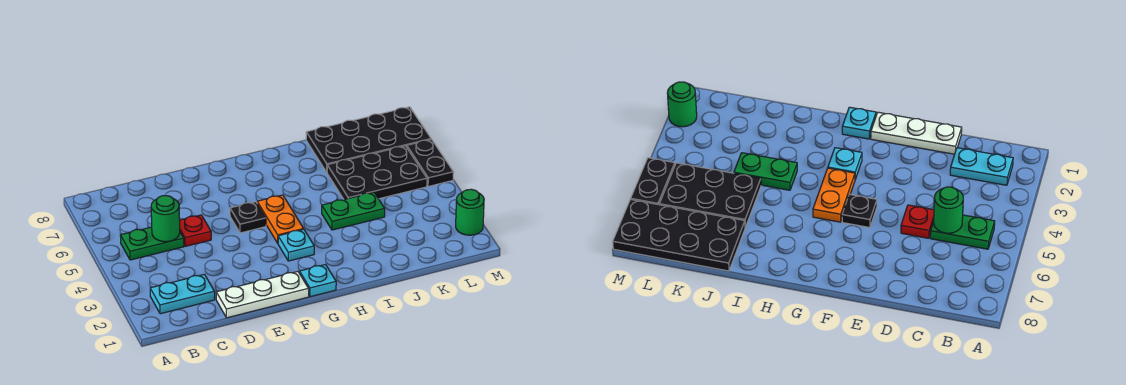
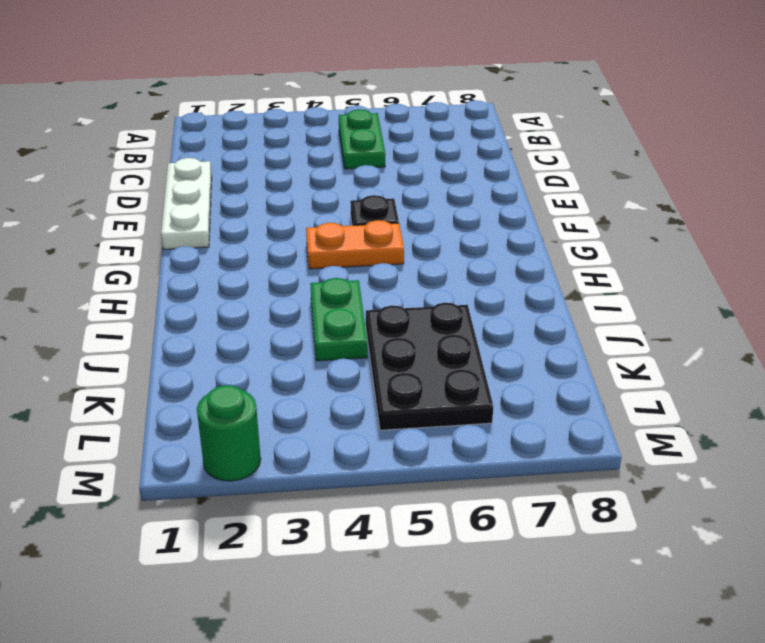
none -> cyan 1x2 plate [150,274,215,314]
none -> red 1x1 plate [180,215,211,246]
none -> cyan 1x1 plate [300,265,336,297]

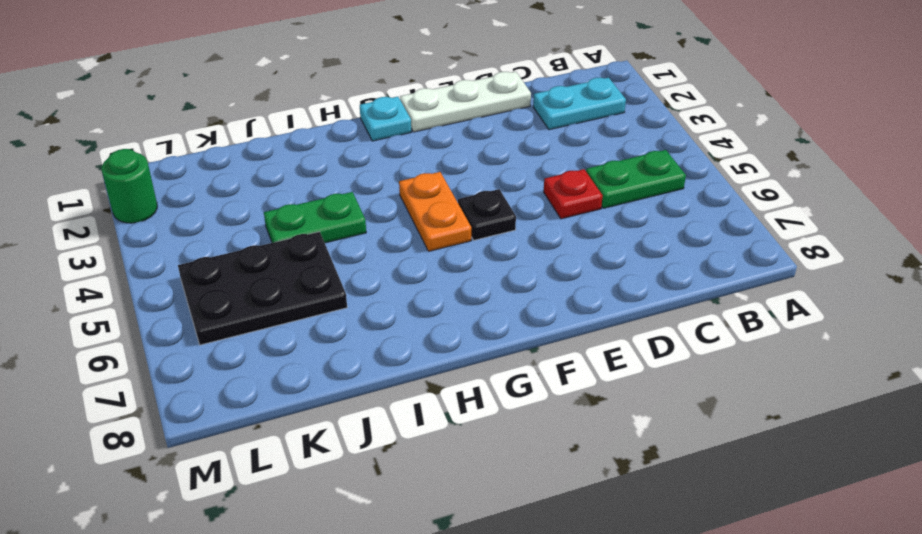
none -> cyan 1x1 plate [278,229,314,261]
none -> black 2x4 plate [306,107,431,172]
none -> black 1x2 plate [407,139,454,187]

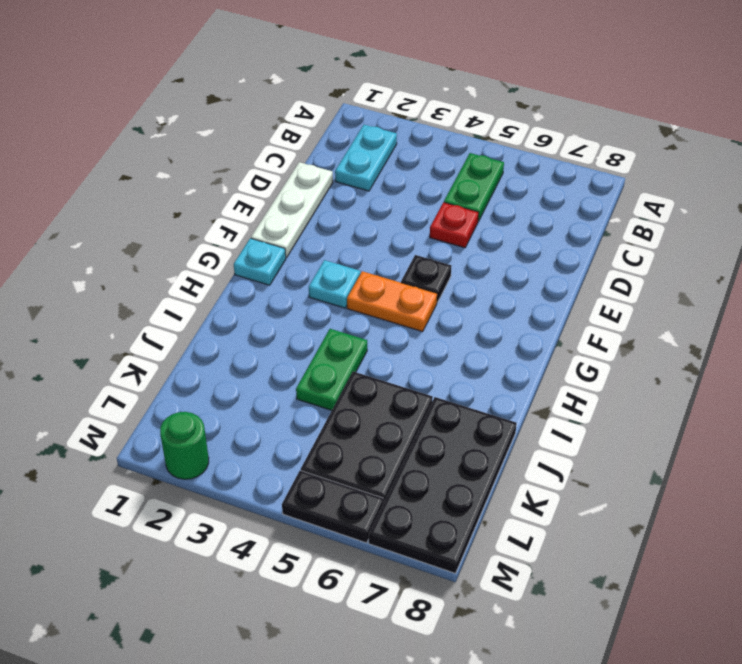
none -> green 1x1 round brick [151,196,180,242]

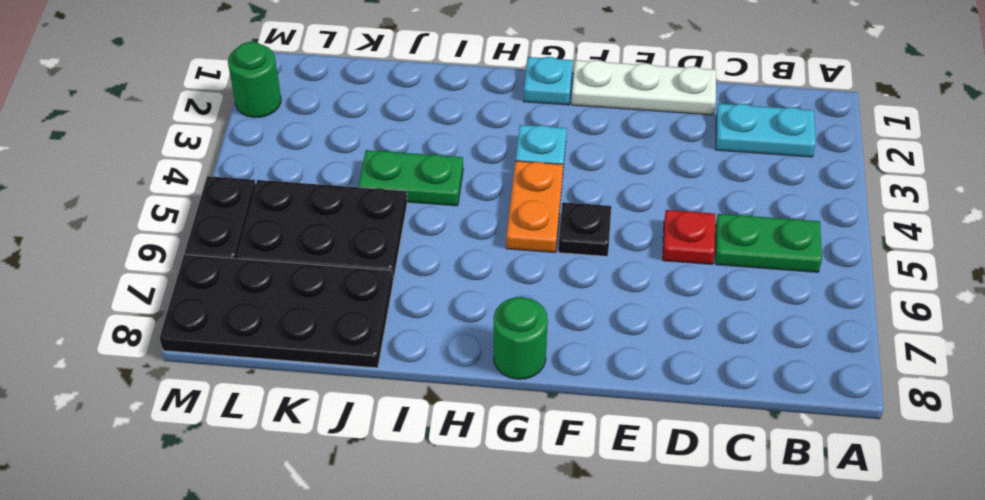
green 1x1 round brick [494,297,548,379] -> green 1x1 round brick moved to [151,196,180,242]

